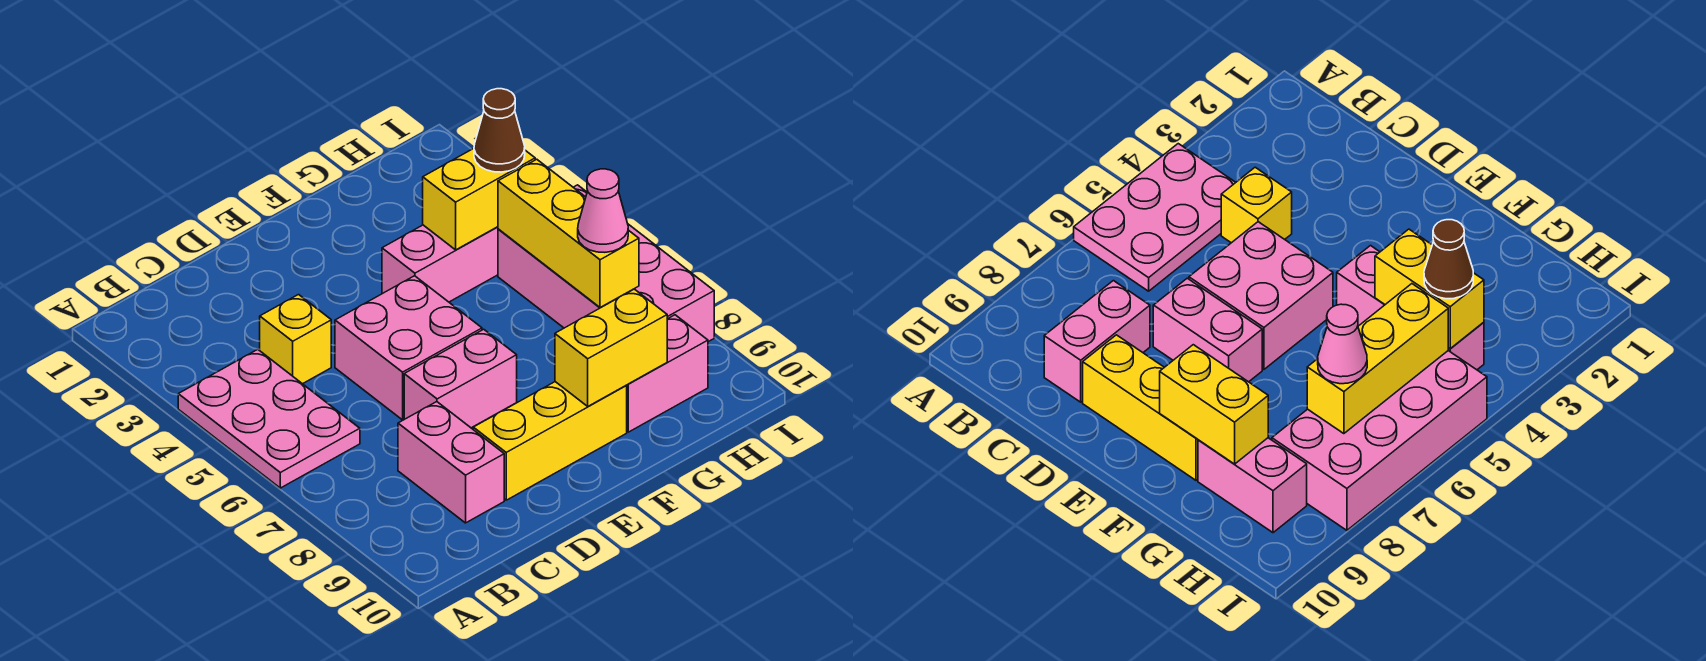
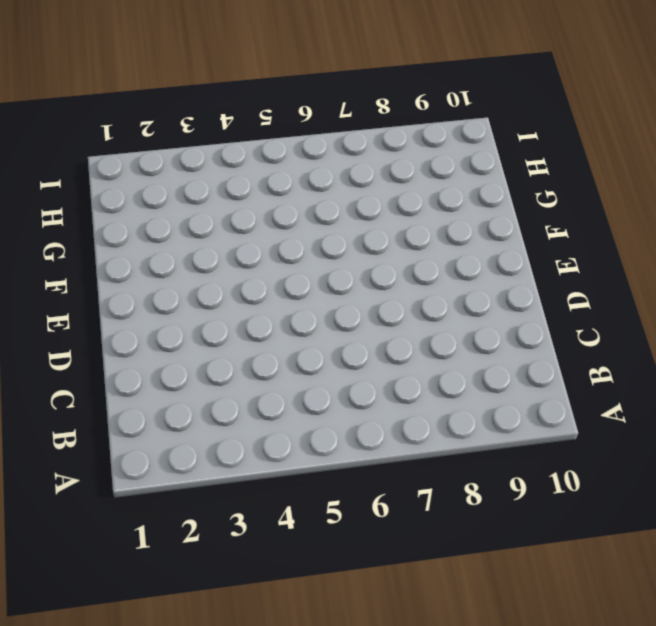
none -> pink 2x3 plate [178,349,360,488]
none -> yellow 1x1 brick [260,295,331,384]
none -> pink 1x2 brick [398,402,504,523]

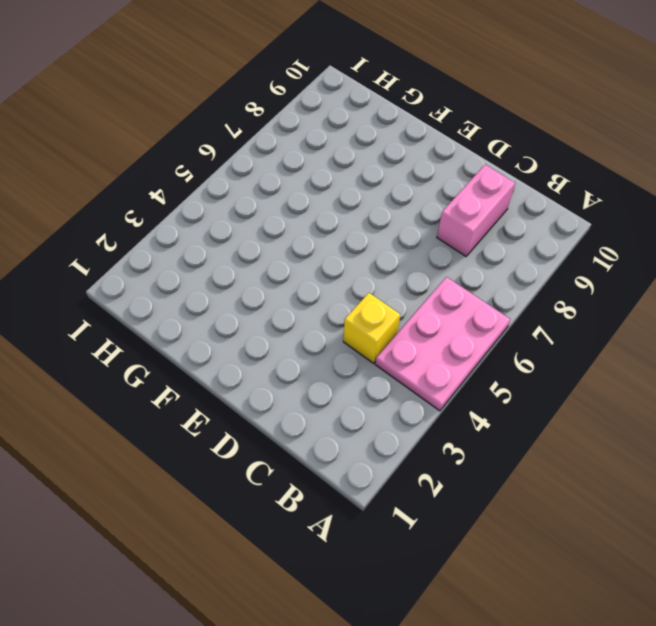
none -> pink 2x2 brick [335,276,482,420]
none -> pink 1x2 brick [404,329,517,428]
none -> yellow 1x3 brick [473,382,627,500]

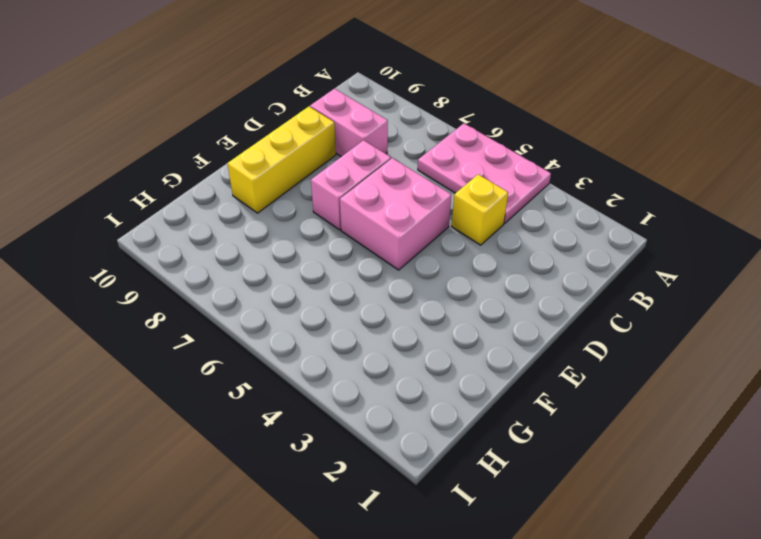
none -> pink 1x3 brick [382,225,498,302]
none -> pink 1x2 brick [626,315,708,432]
none -> pink 2x4 brick [498,185,714,342]

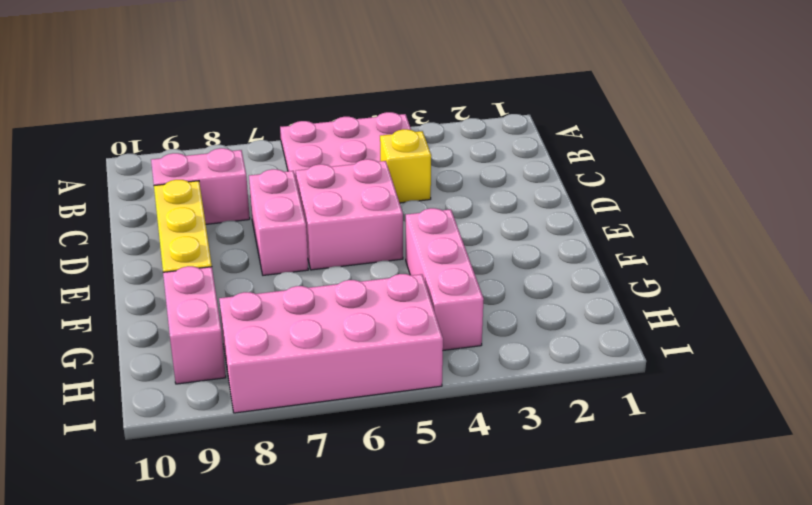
none -> yellow 1x2 brick [555,289,667,406]
none -> yellow 1x2 brick [423,149,535,250]
none -> yellow 1x3 brick [498,159,639,308]

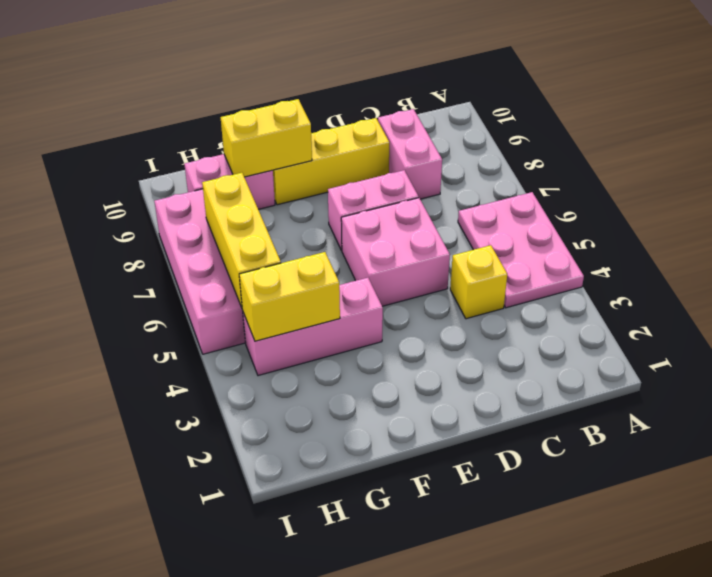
none -> brown 1x1 cone [474,89,525,172]
none -> pink 1x1 cone [578,169,628,252]

